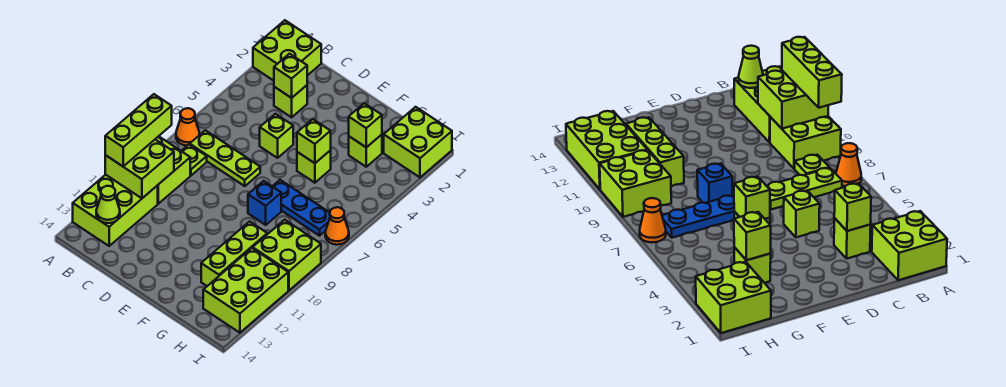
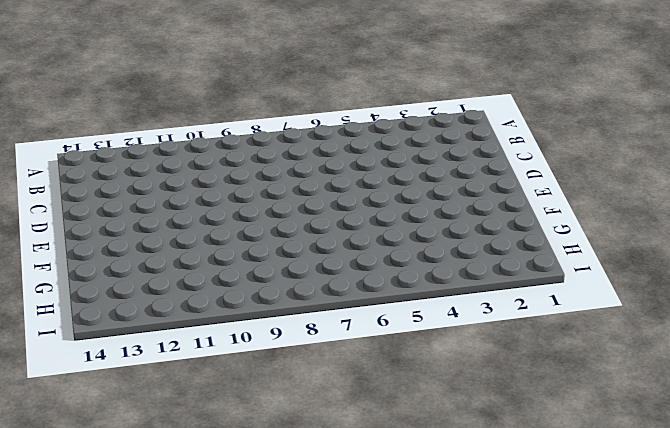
none -> lime 2x2 brick [253,20,321,81]
none -> orange 1x1 cone [176,108,199,146]
none -> lime 2x2 brick [155,136,190,204]

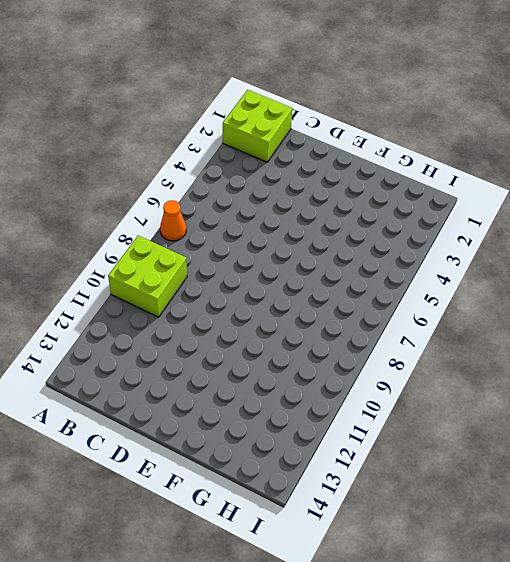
none -> lime 2x3 brick [73,175,158,246]
none -> lime 1x3 plate [190,130,260,186]
none -> lime 1x1 plate [182,145,207,175]

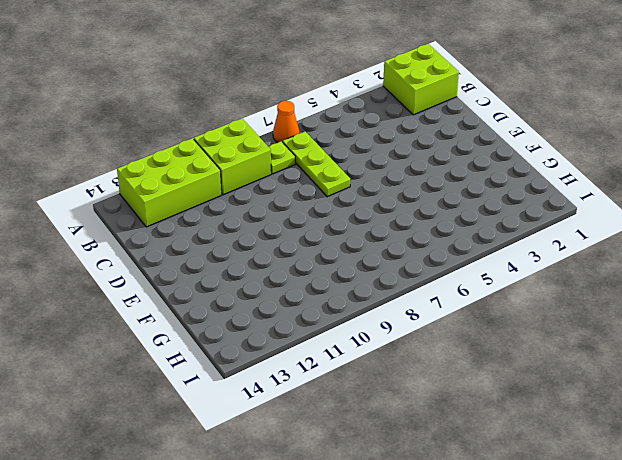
none -> lime 1x1 brick [274,85,307,117]
none -> lime 1x1 brick [260,114,293,158]
none -> lime 1x1 brick [297,151,331,183]

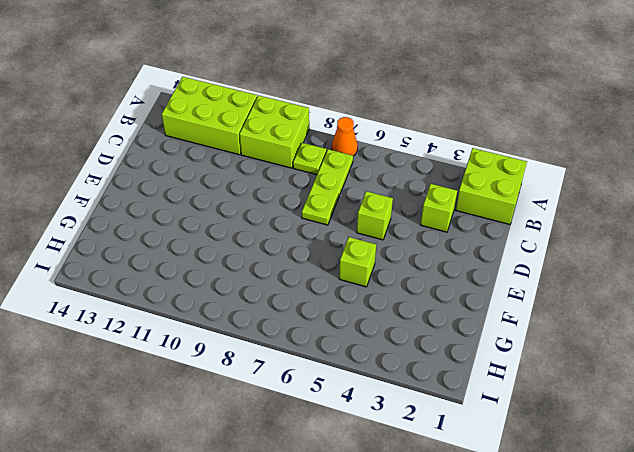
none -> blue 1x3 plate [272,180,330,236]
none -> blue 1x1 brick [248,181,281,225]
none -> lime 1x1 brick [349,135,382,167]

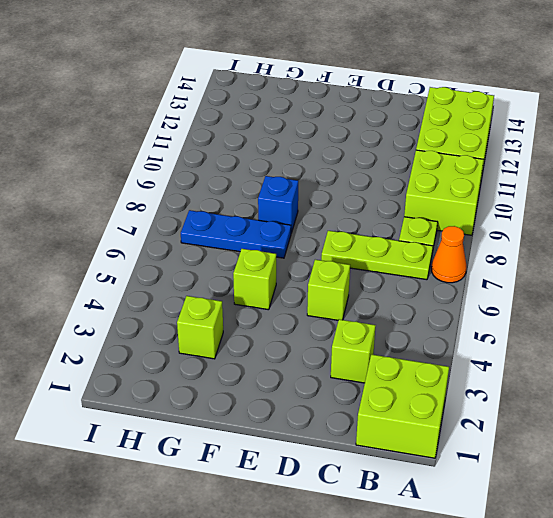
none -> lime 1x3 brick [201,222,267,286]
none -> lime 2x2 brick [384,107,452,177]
none -> lime 2x2 brick [253,220,321,290]

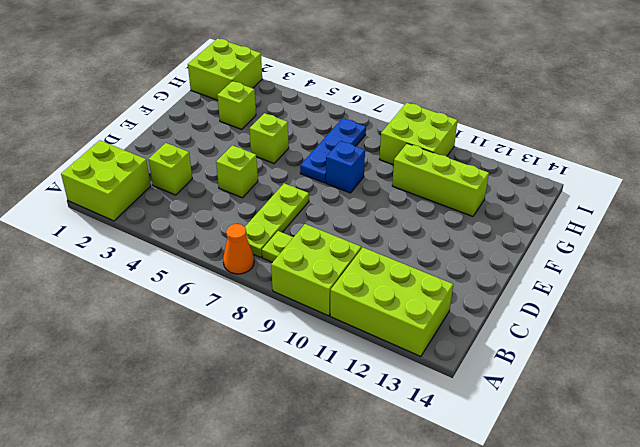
none -> lime 2x3 brick [203,248,288,333]
none -> orange 1x1 cone [325,207,349,245]
none -> lime 2x2 brick [105,140,174,198]

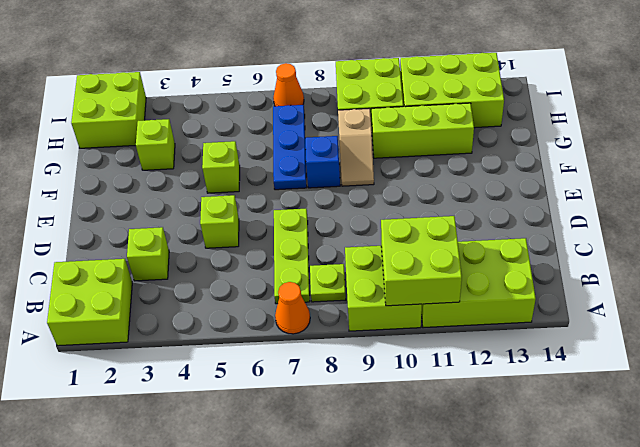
tan 1x2 slope [338,108,374,186] -> none
none -> lime 1x1 cone [96,186,120,223]
none -> lime 1x1 brick [274,54,307,98]
none -> lime 1x1 brick [297,119,331,163]

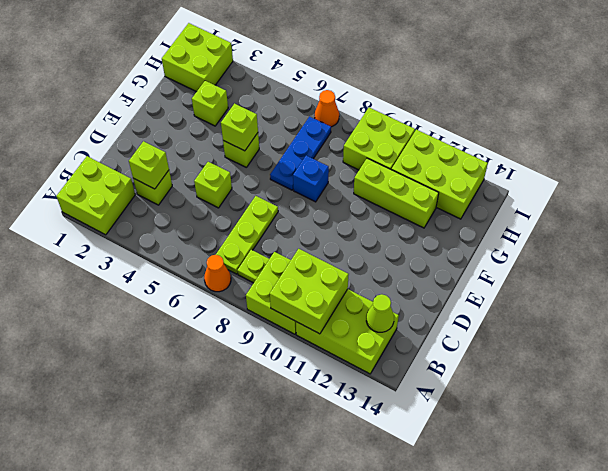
none -> lime 1x1 brick [349,103,382,147]
none -> lime 1x3 brick [105,94,172,167]

